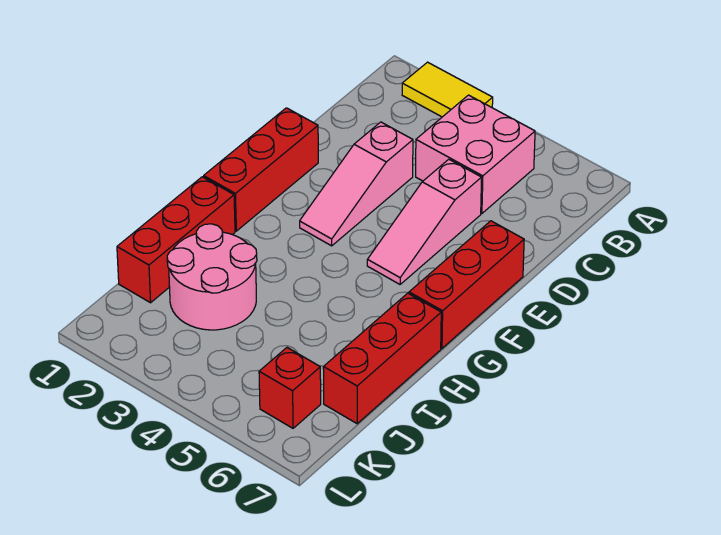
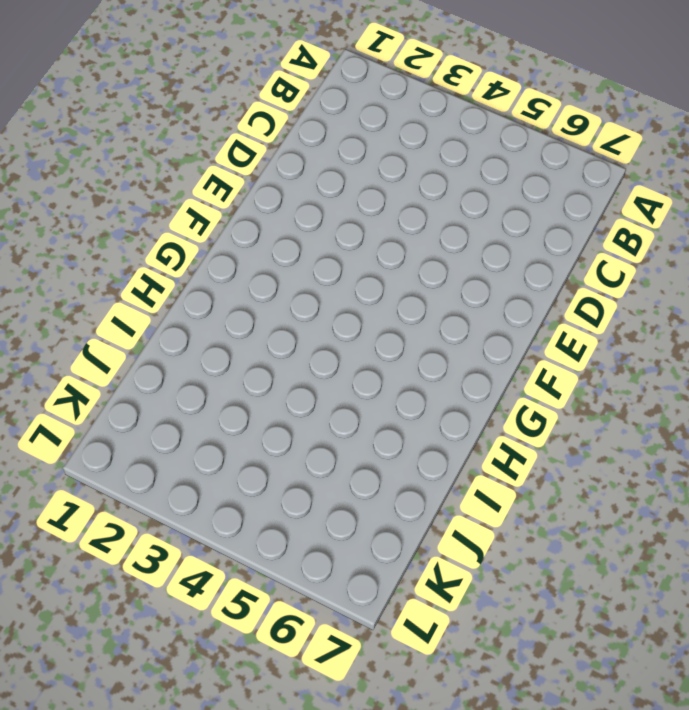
none -> yellow 1x2 tile [402,62,493,117]
none -> pink 2x2 brick [416,95,535,214]

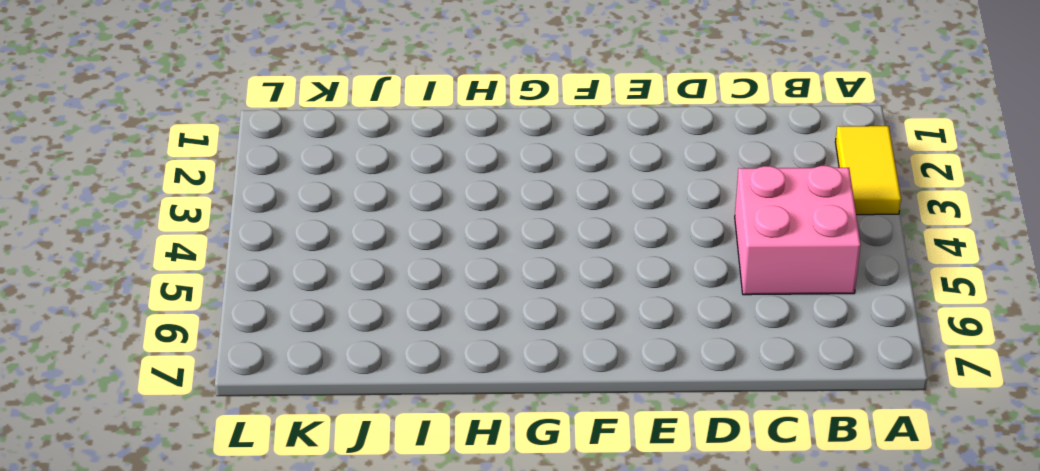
none -> pink 1x3 slope [300,122,413,246]
none -> pink 1x3 slope [367,159,482,284]

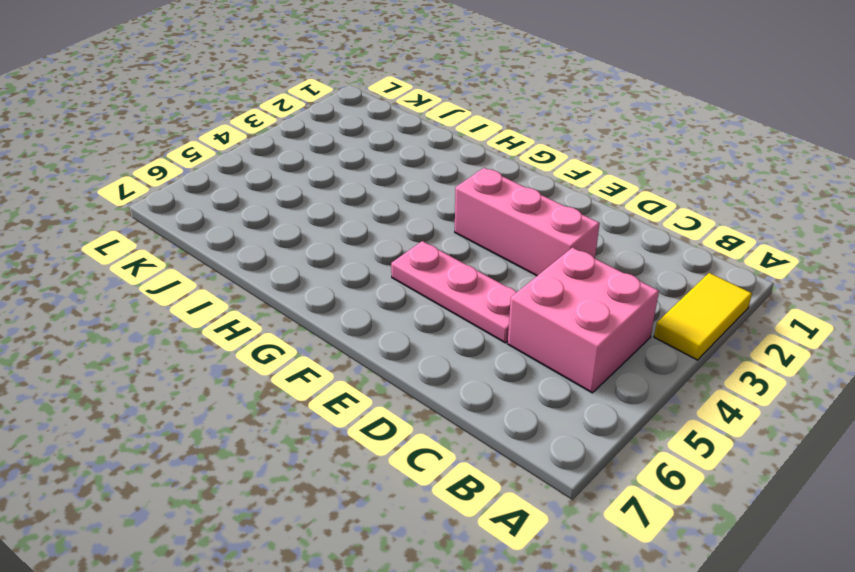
pink 1x3 brick [455,168,600,276] -> pink 1x3 slope [300,122,413,246]
pink 1x3 plate [391,241,517,343] -> pink 1x3 slope [367,159,482,284]
none -> red 1x3 brick [204,108,318,231]
none -> red 1x3 brick [409,221,524,348]

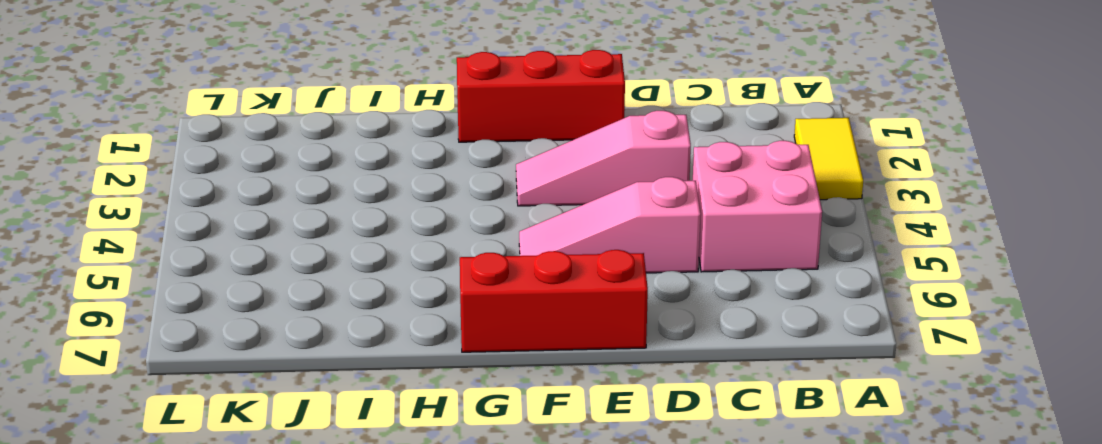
none -> red 1x3 brick [117,177,235,303]
none -> red 1x3 brick [323,293,441,424]

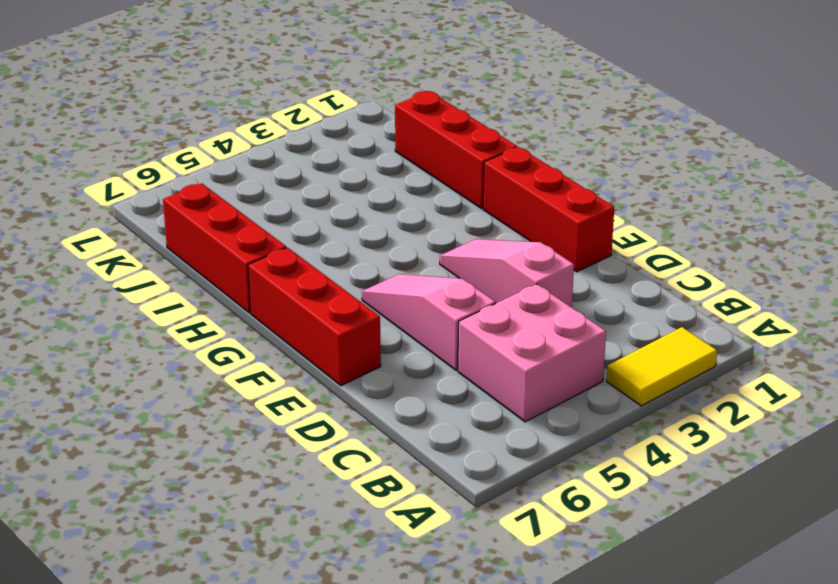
none -> pink 2x2 round brick [167,224,257,330]
none -> red 1x1 brick [259,348,321,428]

